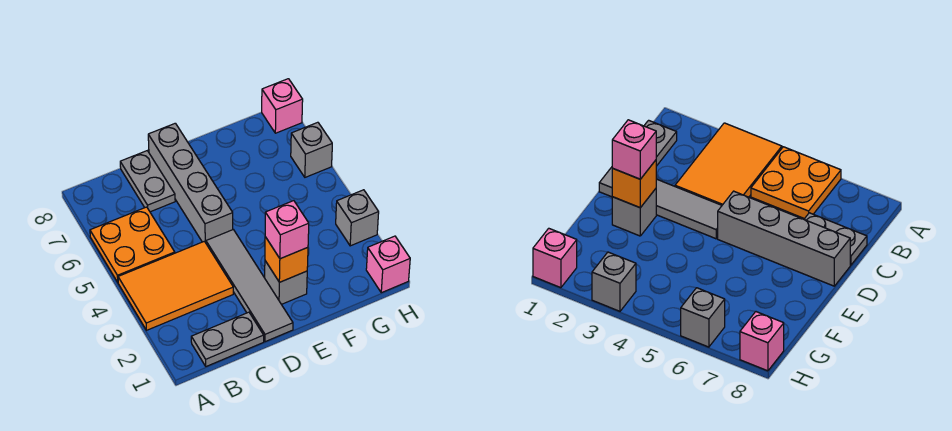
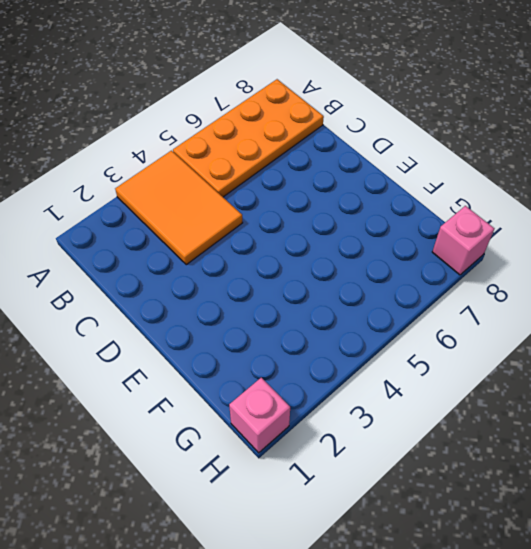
orange 2x4 plate [173,79,324,197] -> orange 2x2 plate [90,207,175,282]
none -> grey 1x2 plate [191,312,264,366]
none -> grey 1x2 plate [120,151,175,212]
none -> grey 1x4 tile [206,230,293,342]

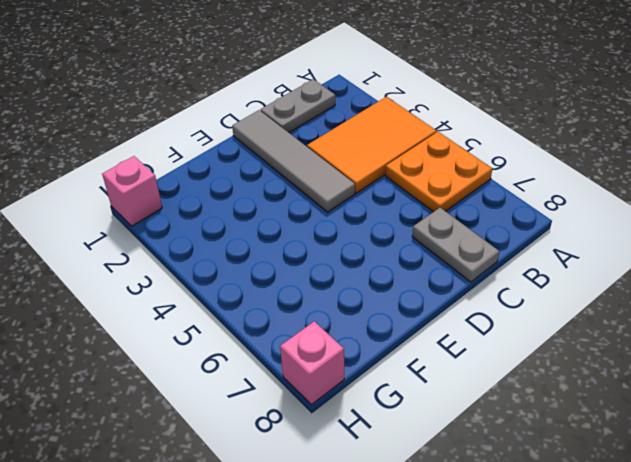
none -> grey 1x4 brick [148,123,233,243]
none -> grey 1x1 brick [265,261,307,304]
none -> grey 1x1 brick [336,190,379,246]

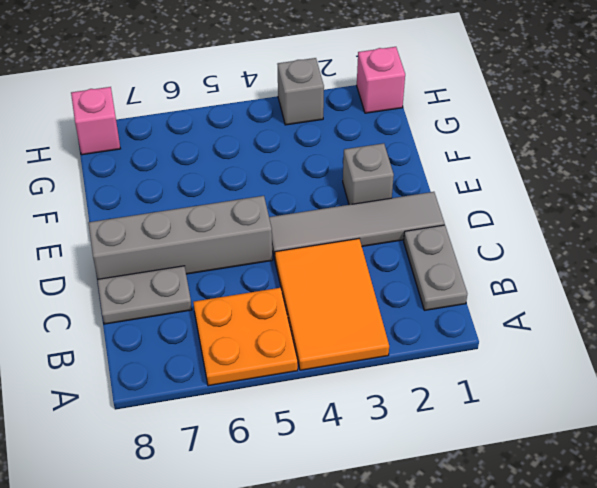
none -> grey 1x1 brick [291,122,332,177]
none -> orange 1x1 brick [265,237,308,282]
none -> pink 1x1 brick [265,201,309,259]

